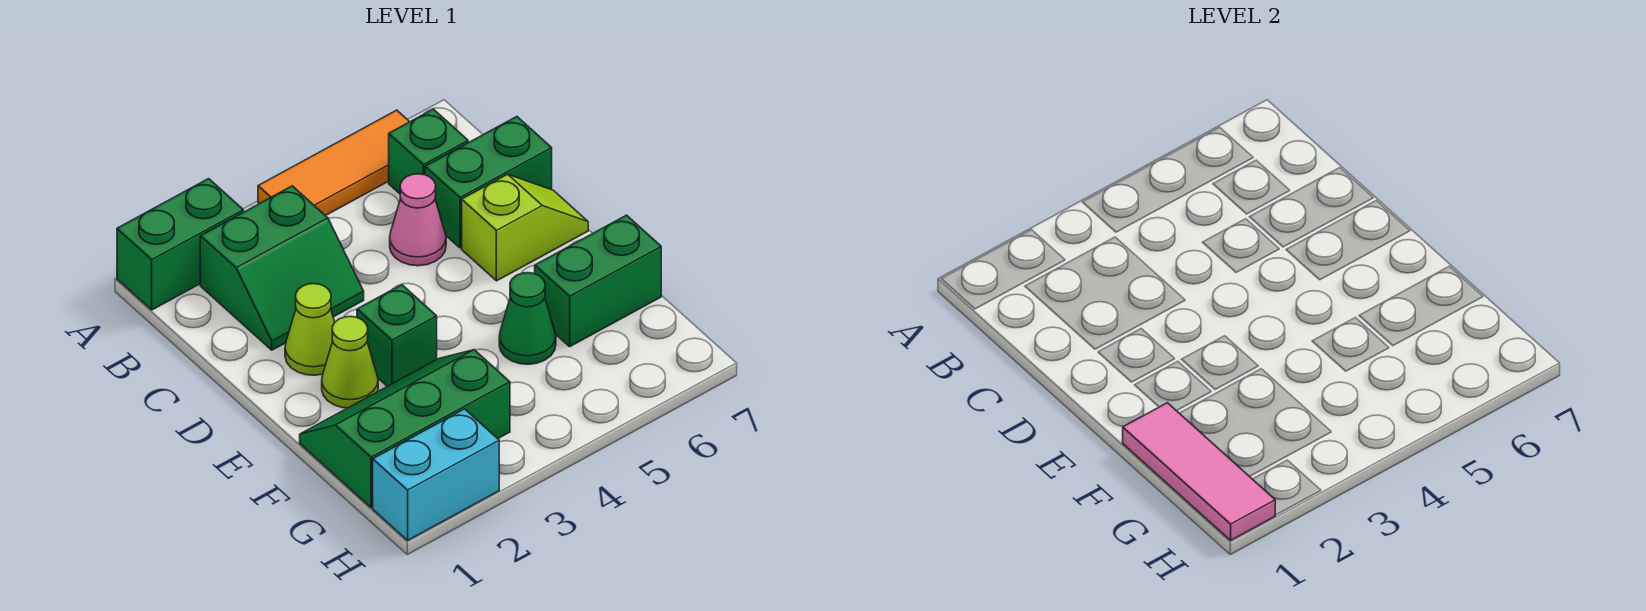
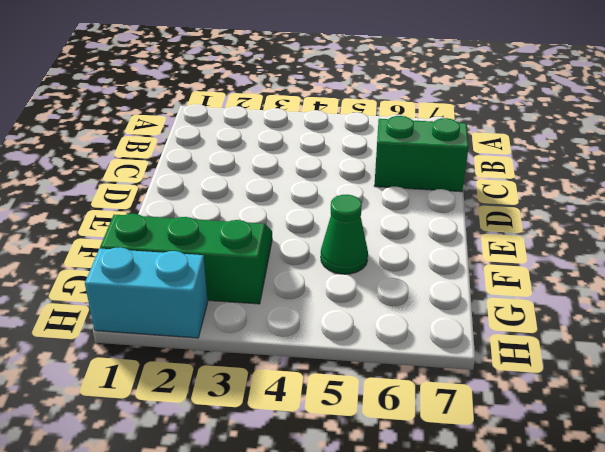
none -> green 1x2 brick [117,179,243,310]
none -> orange 1x3 tile [258,110,409,216]
none -> green 2x2 slope [200,186,364,350]

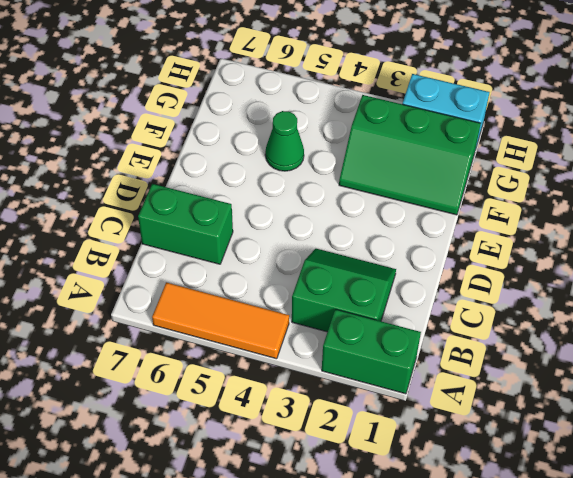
none -> green 1x1 brick [389,109,468,194]
none -> pink 1x1 cone [390,174,446,266]
none -> lime 1x1 cone [285,284,335,375]

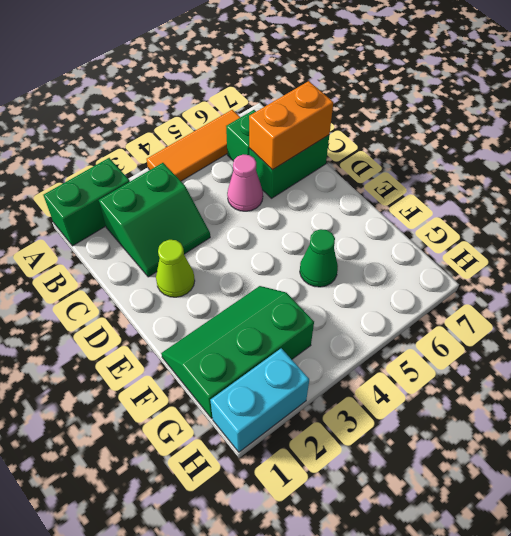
orange 1x2 brick [249,81,333,170] -> none
none -> lime 1x2 slope [462,174,588,281]
none -> lime 1x1 cone [322,316,378,408]
none -> green 1x1 brick [357,285,437,386]

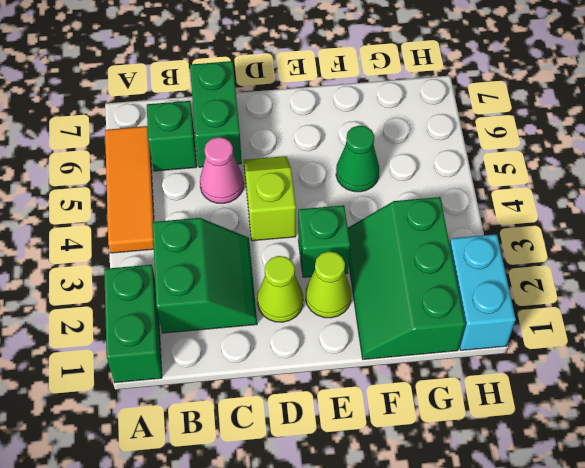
lime 1x2 slope [244,156,296,241] -> lime 1x2 slope moved to [462,174,588,281]
none -> green 1x2 brick [535,215,661,347]
none -> pink 1x3 tile [1123,403,1275,540]

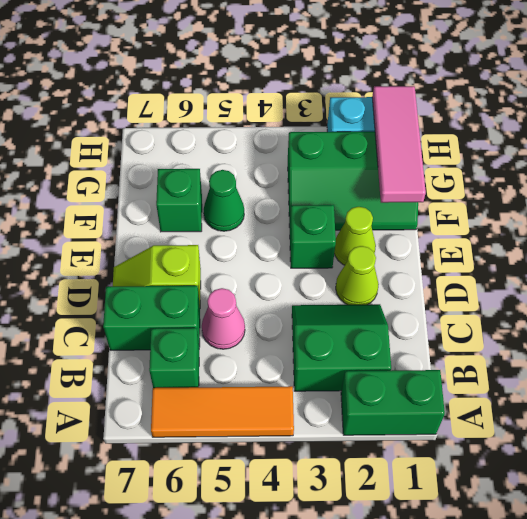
green 1x1 brick [156,169,202,232] -> green 1x2 brick [535,215,661,347]

